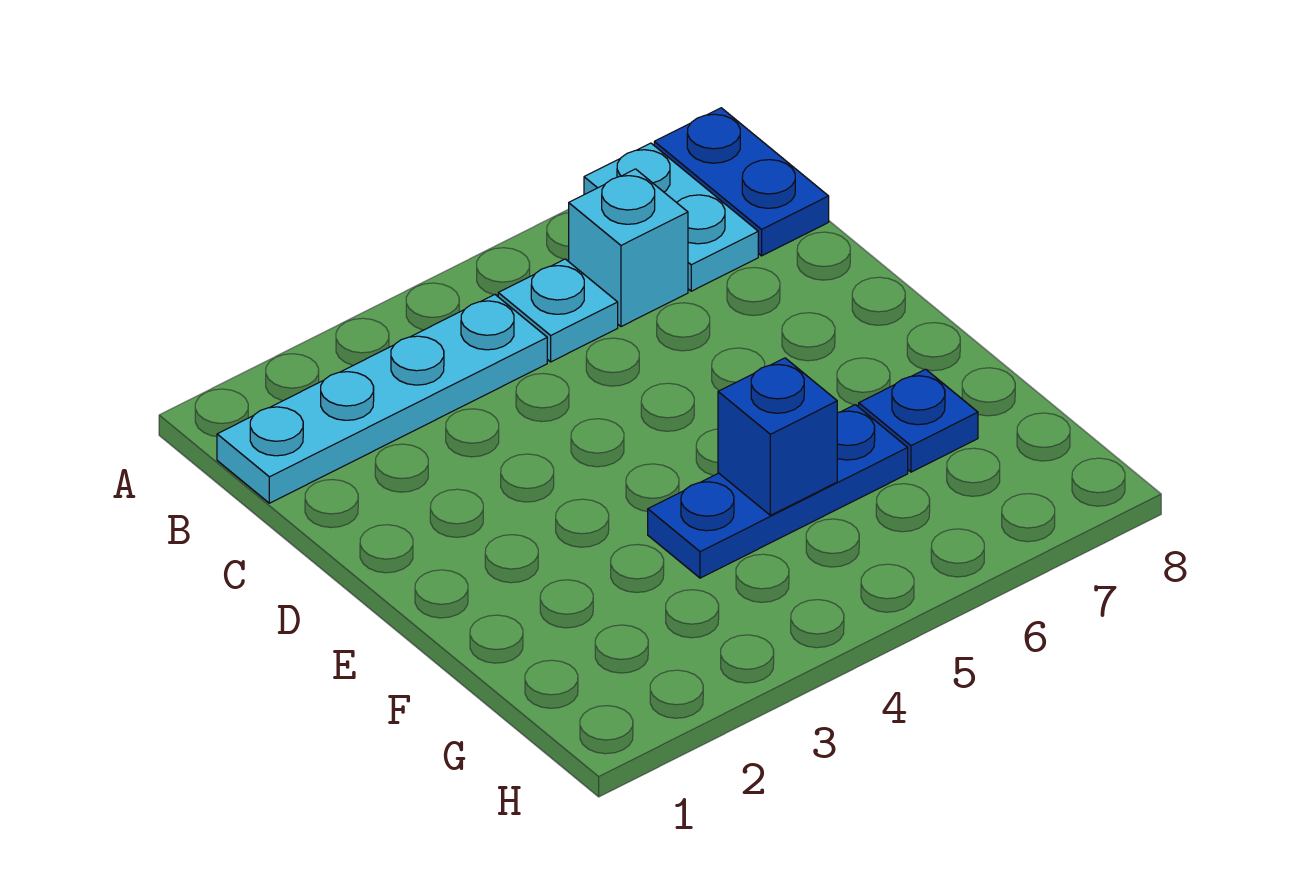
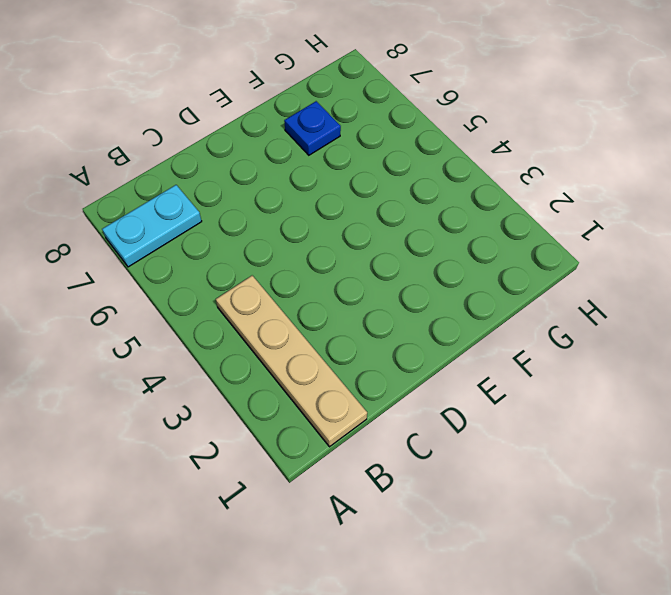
tan 1x4 plate [216,276,367,447] -> cyan 1x4 plate [217,295,547,503]
none -> blue 1x2 plate [654,108,829,256]
none -> cyan 1x1 plate [498,259,618,362]

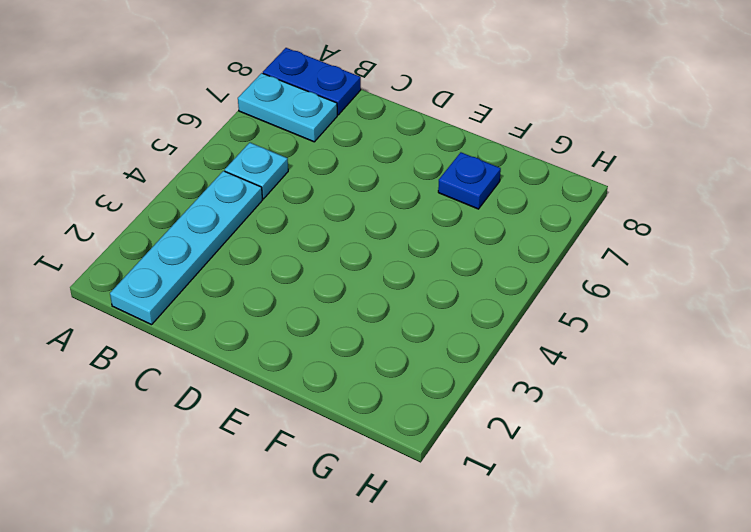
none -> cyan 1x1 brick [569,169,688,327]
none -> blue 1x3 plate [648,405,908,578]

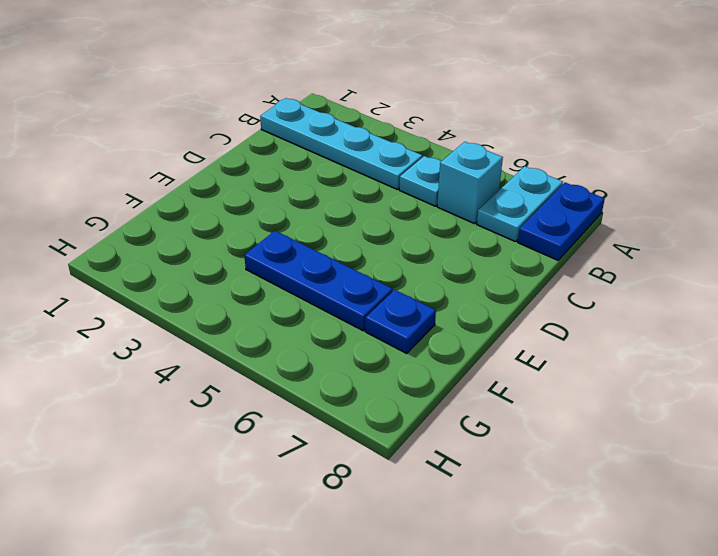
none -> blue 1x1 brick [718,358,837,515]

